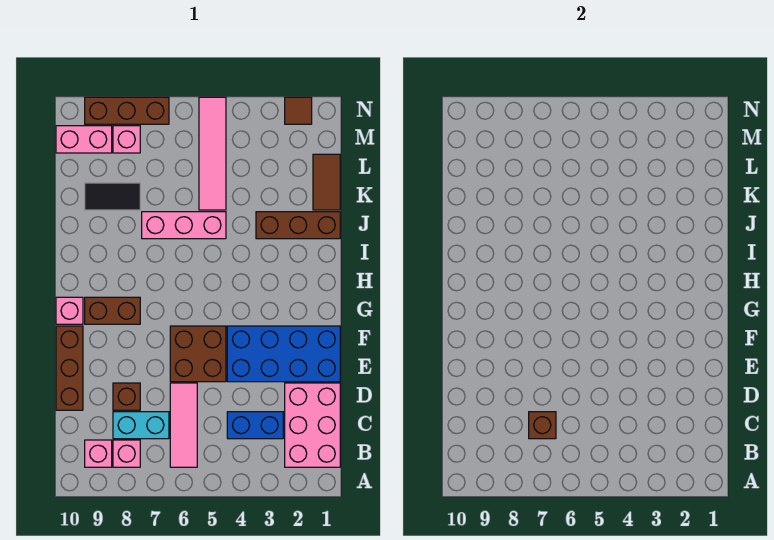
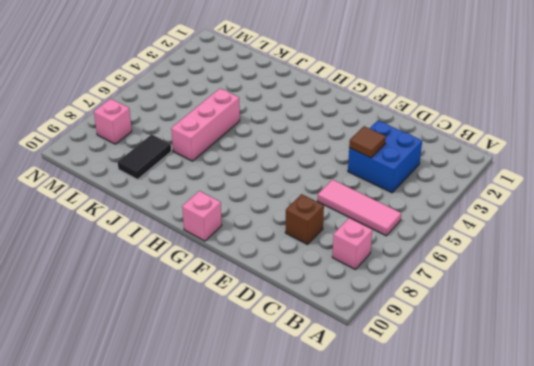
blue 2x2 brick [348,121,422,193] -> blue 1x2 brick [227,412,283,439]
brown 1x1 tile [349,126,386,158] -> brown 1x1 tile moved to [285,97,312,124]
none -> pink 2x3 brick [285,383,340,467]
none -> pink 1x1 brick [85,440,112,467]
none -> cyan 1x2 brick [113,412,169,439]

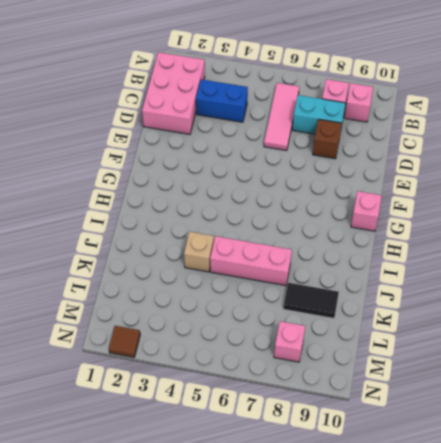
tan 1x1 brick [184,232,214,272] -> none
none -> brown 1x3 brick [56,326,83,410]
none -> blue 2x4 brick [227,326,340,382]
none -> brown 2x2 brick [170,326,226,382]

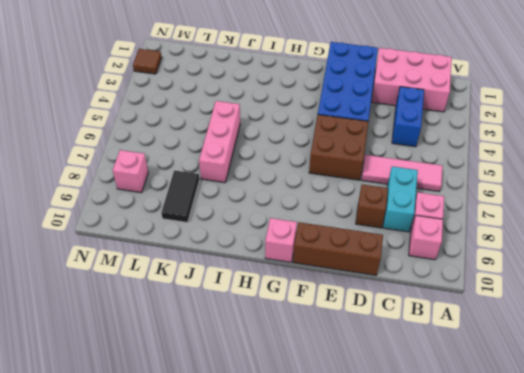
none -> brown 1x2 brick [85,297,140,324]
none -> brown 1x3 brick [256,212,340,239]
none -> brown 1x2 tile [313,154,340,210]

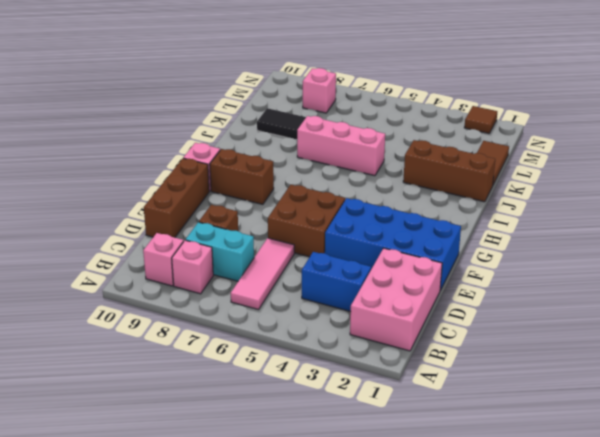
none -> pink 1x4 tile [199,97,226,210]
none -> pink 1x2 brick [56,126,112,153]
none -> brown 1x3 brick [85,97,169,124]

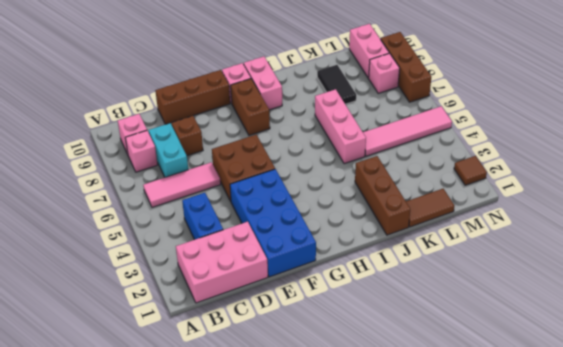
pink 1x2 brick [244,57,282,110] -> none
none -> brown 1x1 brick [529,412,556,439]

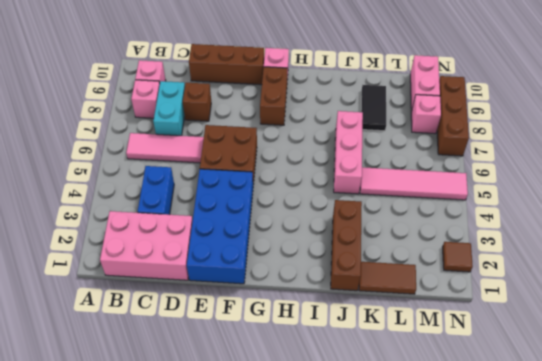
none -> brown 1x1 brick [529,412,556,439]

